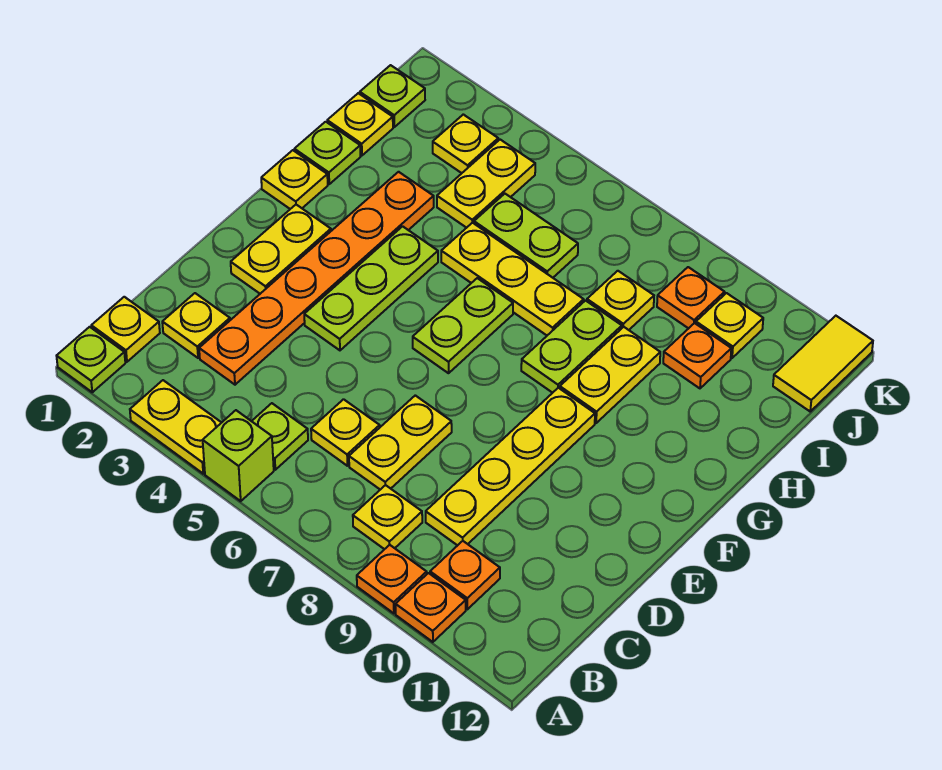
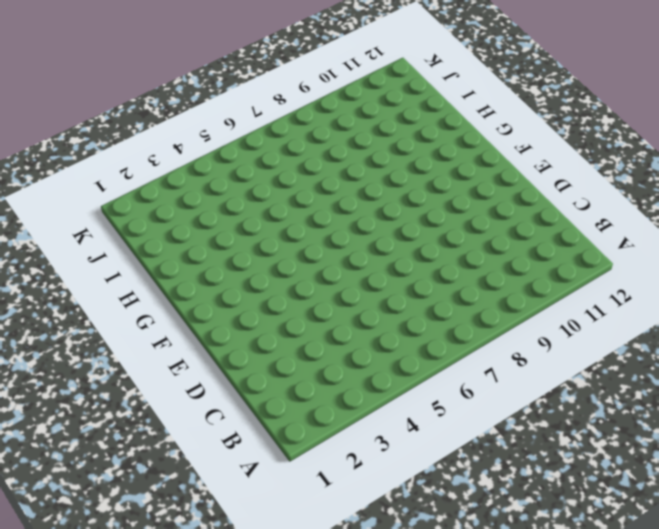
none -> lime 1x1 plate [57,327,125,392]
none -> yellow 1x2 plate [130,380,221,474]
none -> lime 1x1 brick [203,410,274,501]
none -> orange 1x1 plate [357,545,427,613]

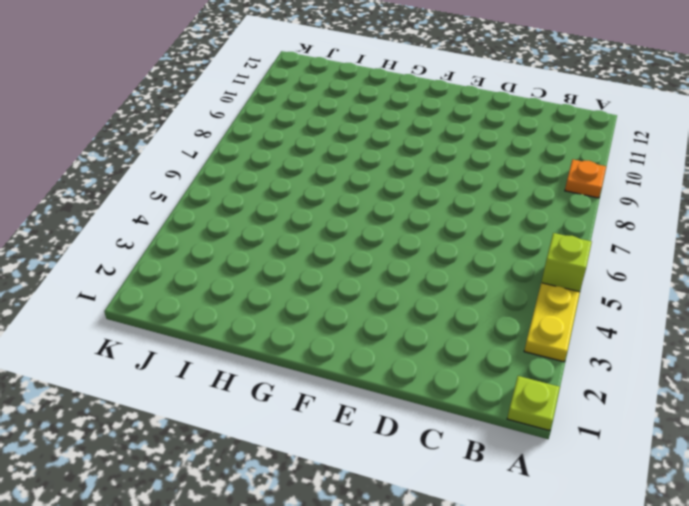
none -> orange 1x1 plate [396,573,466,642]
none -> yellow 1x1 plate [91,297,160,362]
none -> lime 1x1 plate [252,403,308,470]
none -> yellow 1x1 plate [353,485,422,549]

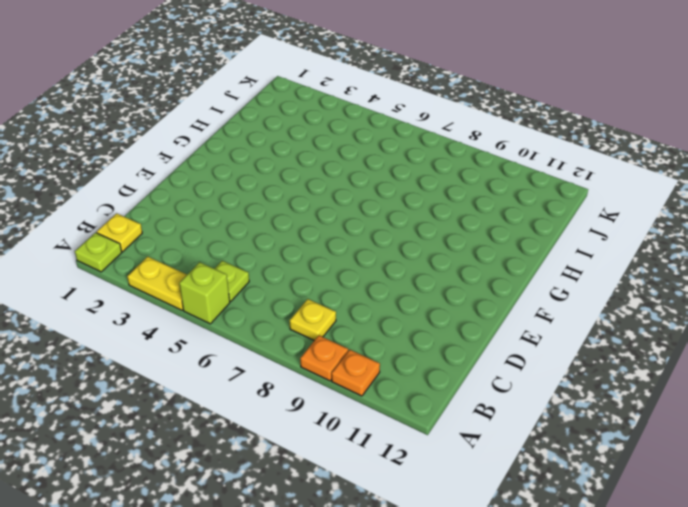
none -> orange 1x1 plate [430,541,500,609]
none -> yellow 1x1 plate [162,293,230,358]
none -> orange 1x6 plate [199,172,434,385]
none -> yellow 1x1 plate [311,399,380,466]

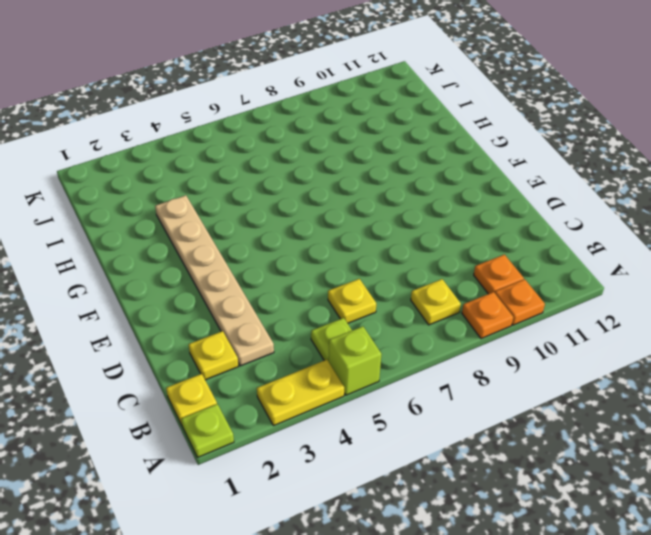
tan 1x6 plate [155,195,274,366] -> orange 1x6 plate [199,172,434,385]
none -> yellow 1x2 plate [349,395,452,490]
none -> yellow 1x4 plate [426,388,595,546]
none -> yellow 1x2 plate [231,205,331,294]
none -> lime 1x3 plate [304,226,438,350]

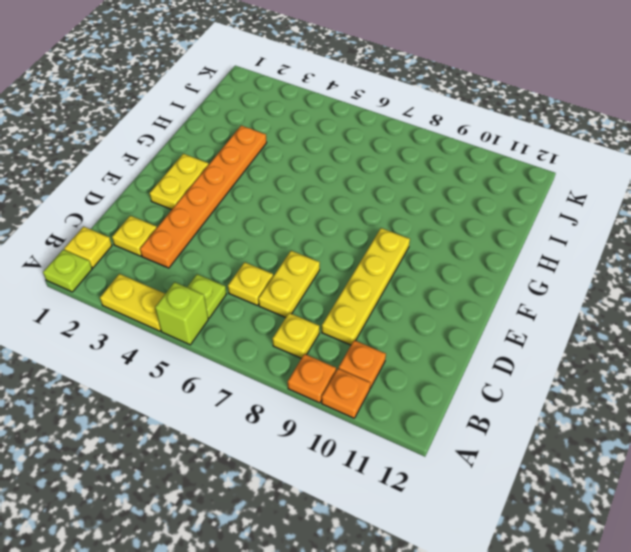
none -> lime 1x3 plate [304,226,438,350]
none -> lime 1x2 plate [413,278,513,373]
none -> yellow 1x1 plate [261,150,328,209]
none -> lime 1x2 plate [521,301,622,393]

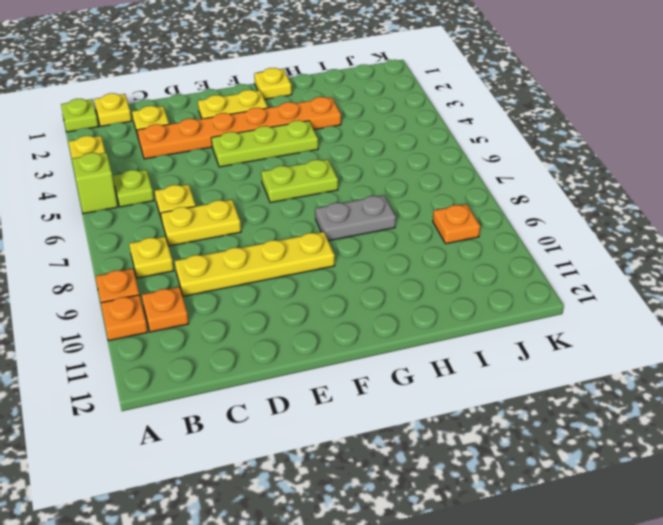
grey 1x2 plate [315,195,396,241] -> lime 1x2 plate [521,301,622,393]
none -> yellow 1x2 plate [560,327,660,423]
none -> lime 1x1 plate [294,122,360,184]
none -> yellow 1x3 plate [441,223,584,335]
none -> yellow 1x1 plate [327,93,393,155]

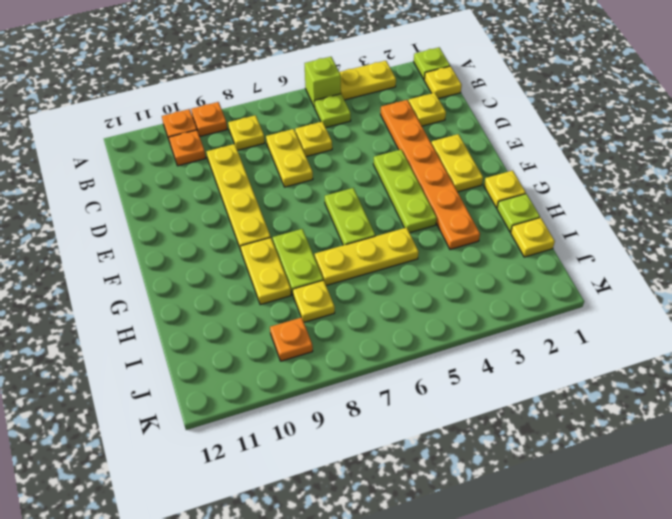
none -> yellow 1x2 plate [437,140,535,228]
none -> lime 1x2 plate [474,194,578,278]
none -> orange 1x1 plate [663,323,731,388]
none -> lime 1x1 plate [360,65,425,127]

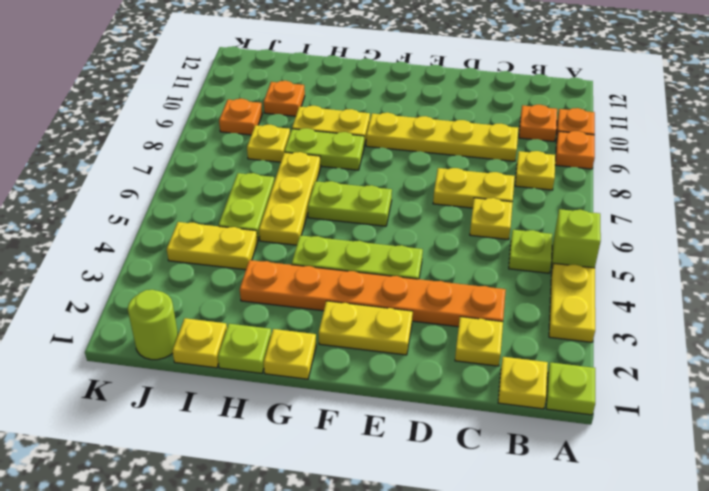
lime 1x1 round brick [128,290,178,360] -> lime 1x1 plate [360,65,425,127]
none -> yellow 1x1 plate [433,114,498,173]
none -> yellow 1x1 plate [696,293,763,358]
none -> yellow 1x2 tile [773,316,873,411]

